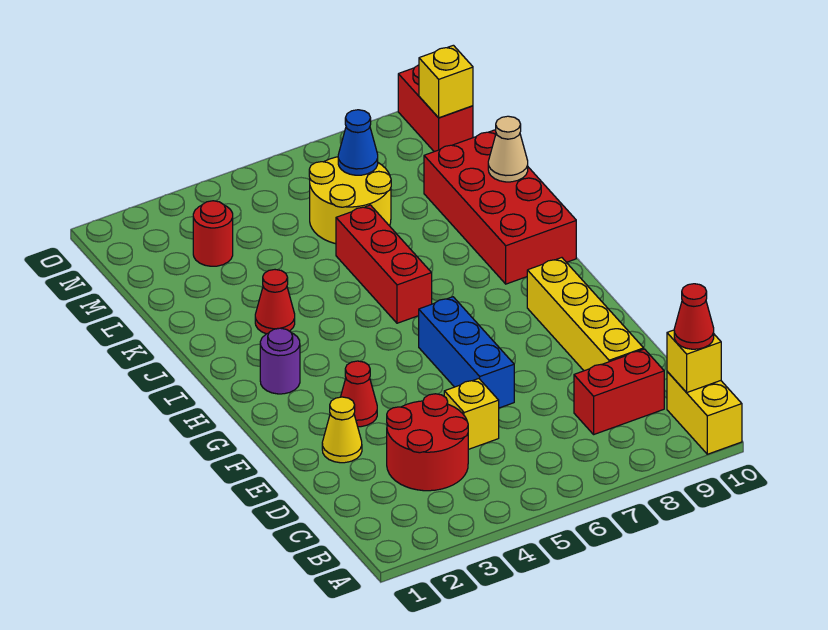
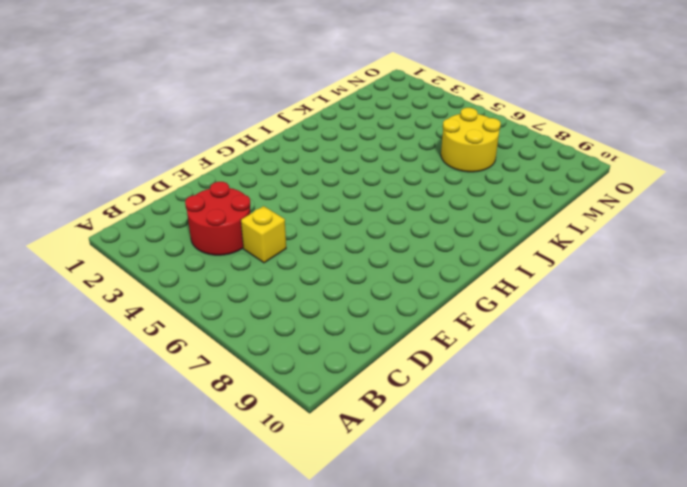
none -> yellow 1x2 brick [667,372,742,454]
none -> red 1x2 brick [574,349,664,434]
none -> yellow 1x4 brick [527,258,644,371]

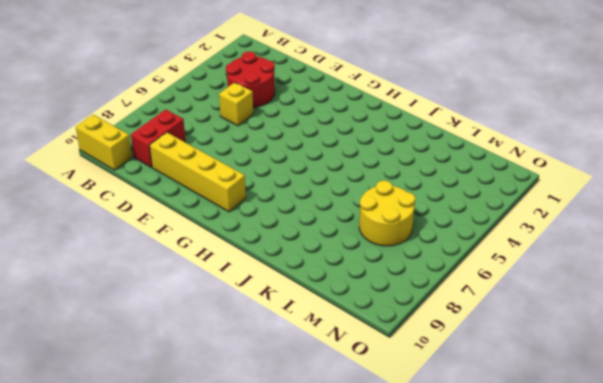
none -> yellow 1x1 cone [322,397,362,463]
none -> blue 1x3 brick [419,297,514,408]
none -> red 1x1 cone [341,361,377,427]

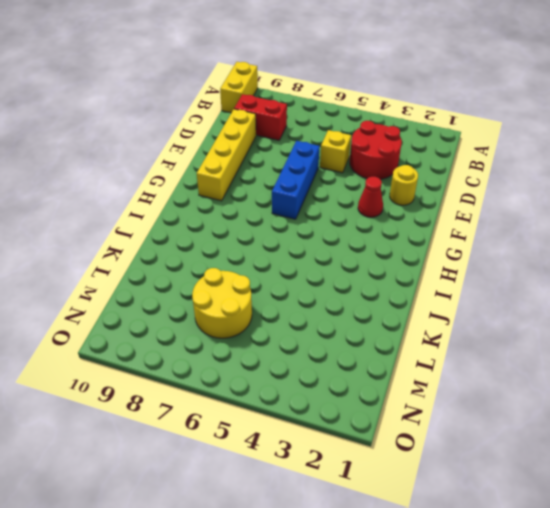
yellow 1x1 round brick [390,165,418,205] -> yellow 1x1 cone [322,397,362,463]
none -> purple 1x1 round brick [260,328,300,394]
none -> red 1x3 brick [336,205,432,323]
none -> red 2x4 brick [424,130,576,284]

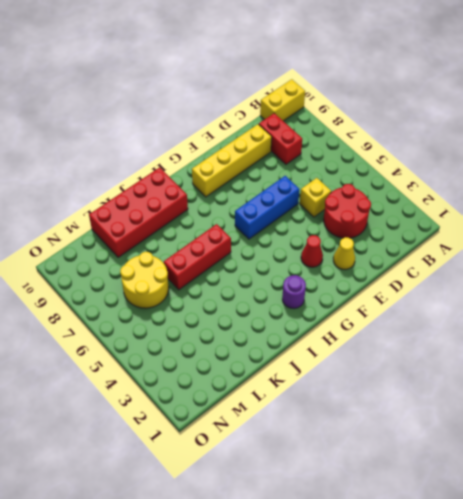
none -> red 1x1 cone [255,270,295,334]
none -> red 1x1 round brick [193,201,233,266]
none -> red 1x2 brick [398,65,473,152]

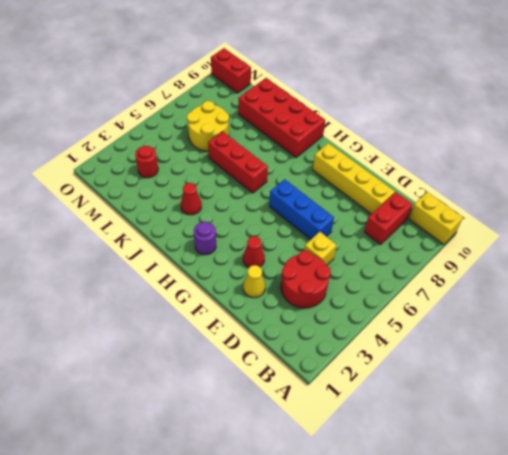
none -> yellow 1x1 brick [667,330,721,393]
none -> tan 1x1 cone [488,116,528,182]
none -> blue 1x1 cone [338,110,378,175]

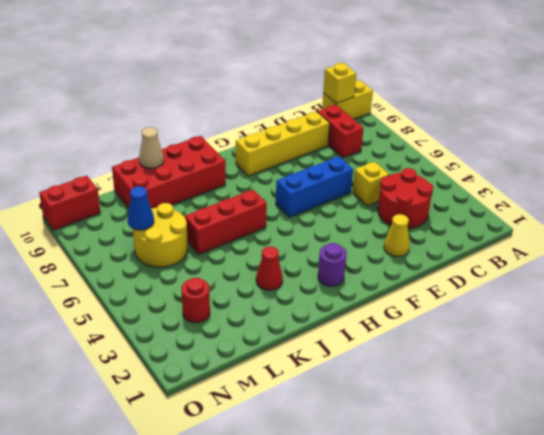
none -> red 1x1 cone [341,361,377,427]
none -> yellow 1x1 brick [419,45,473,118]
none -> red 1x1 cone [674,284,714,349]

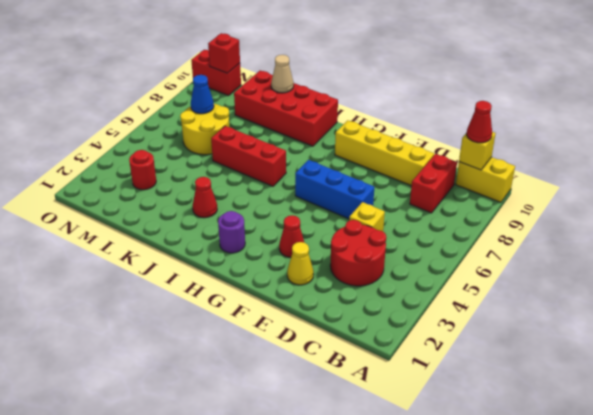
red 1x1 brick [208,33,240,73] -> yellow 1x1 brick [419,45,473,118]

